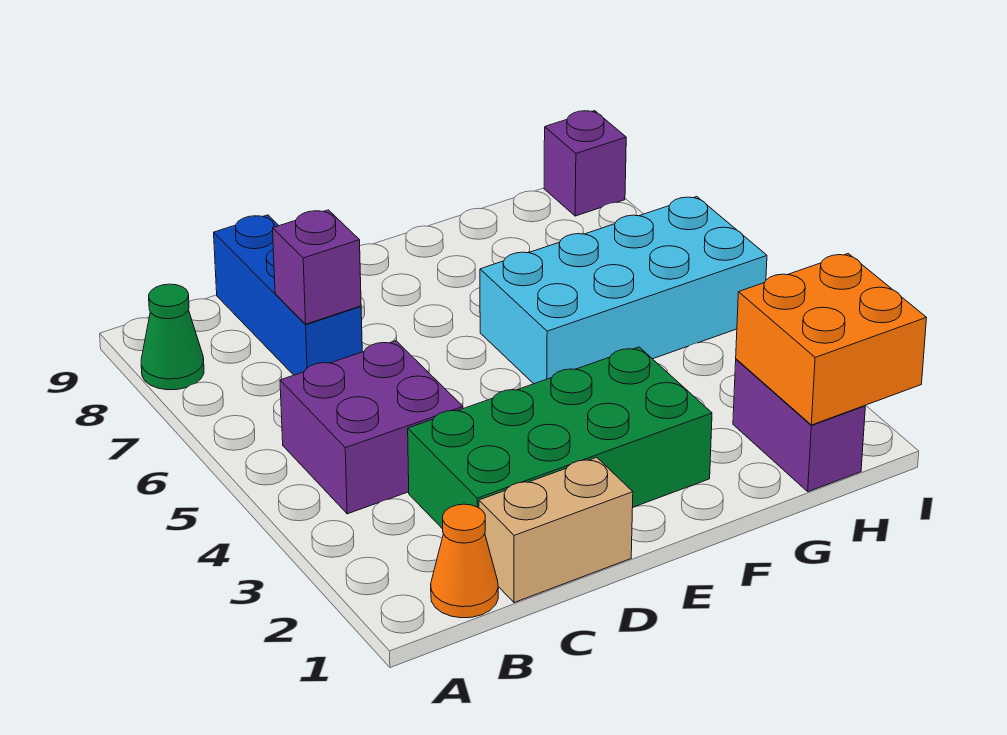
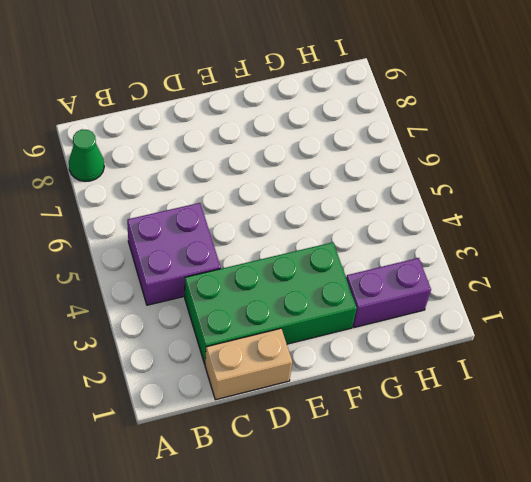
purple 1x2 brick [346,258,431,328] -> purple 1x2 brick turned to [733,359,865,492]
none -> orange 1x1 cone [431,504,498,618]
none -> blue 1x3 brick [214,215,362,375]

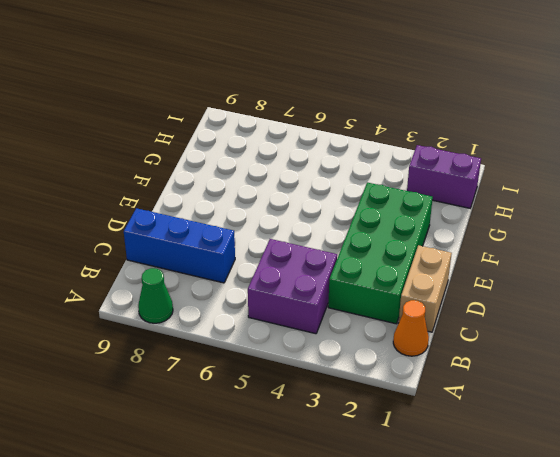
none -> cyan 2x4 brick [480,197,767,384]
none -> purple 1x1 brick [544,111,626,216]

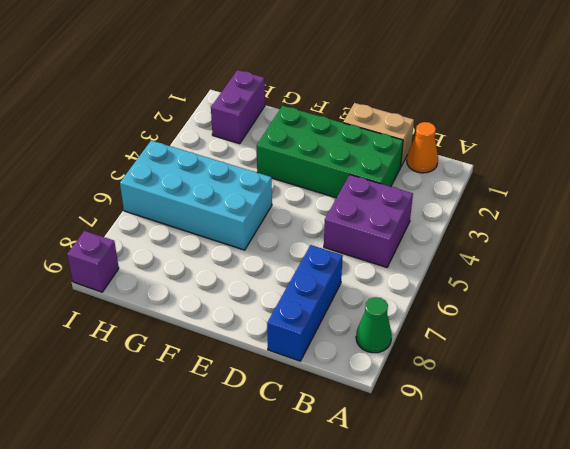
none -> purple 1x1 brick [273,210,361,324]
none -> orange 2x2 brick [736,254,926,425]

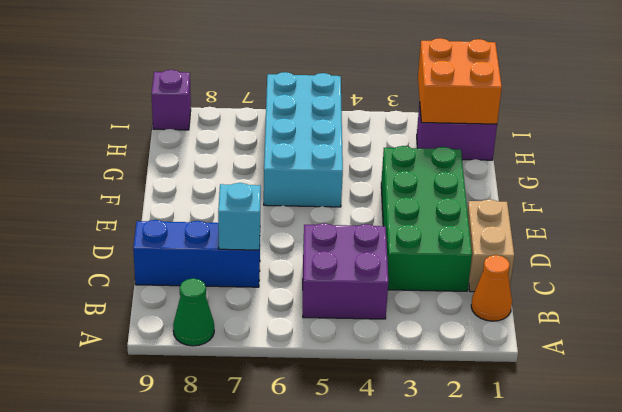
cyan 1x1 brick [218,183,261,250] -> purple 1x1 brick [273,210,361,324]

